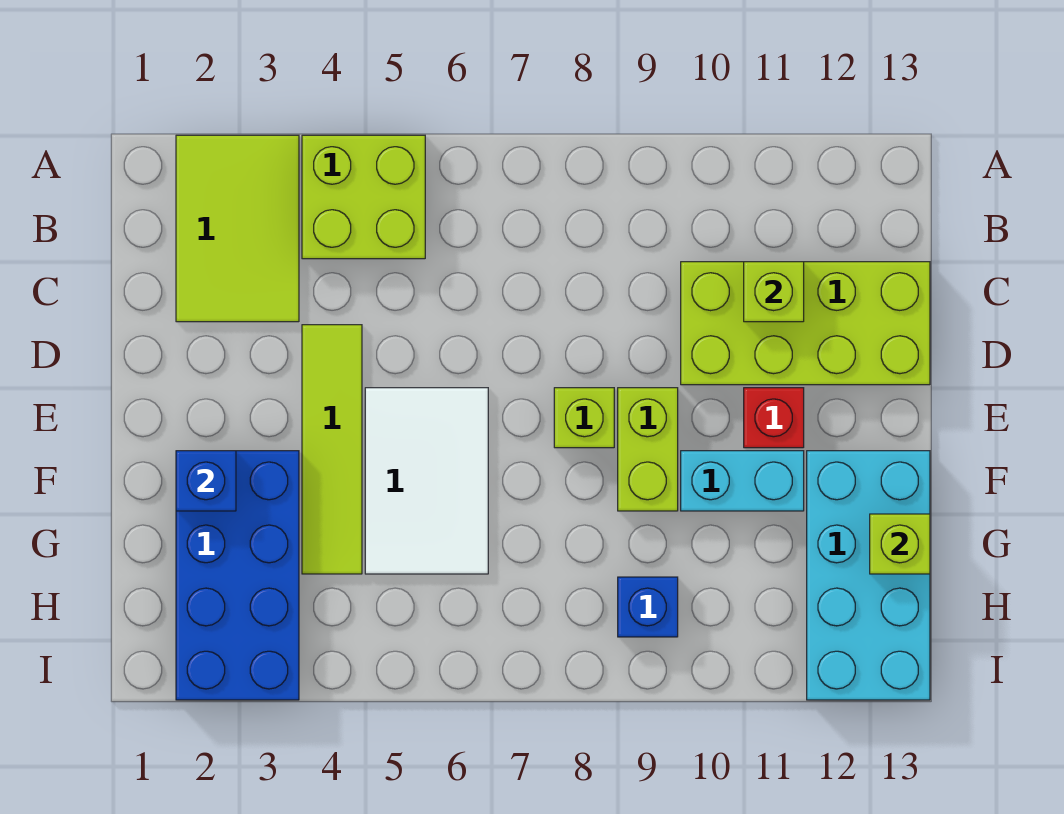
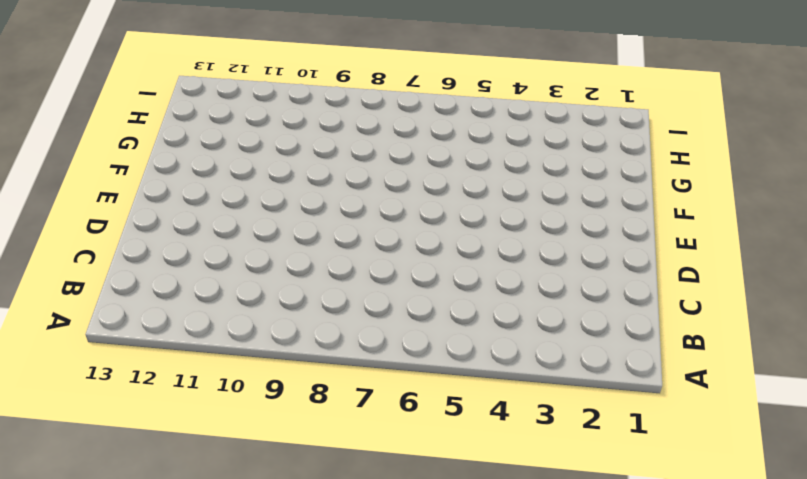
none -> lime 2x3 tile [176,135,299,322]
none -> lime 2x2 brick [302,135,425,259]
none -> lime 2x4 brick [681,262,930,385]

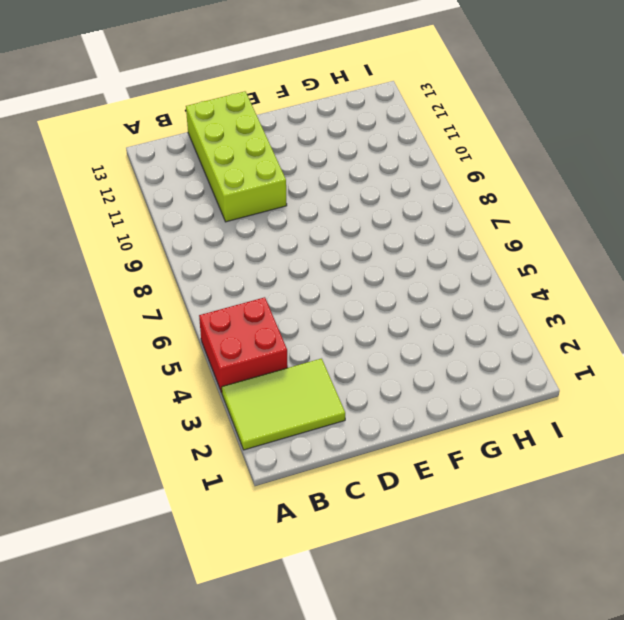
red 2x2 brick [199,297,288,393] -> lime 2x2 brick [302,135,425,259]
none -> lime 1x4 tile [302,325,362,574]
none -> white 2x3 tile [365,388,488,574]
none -> lime 1x1 brick [554,388,614,448]

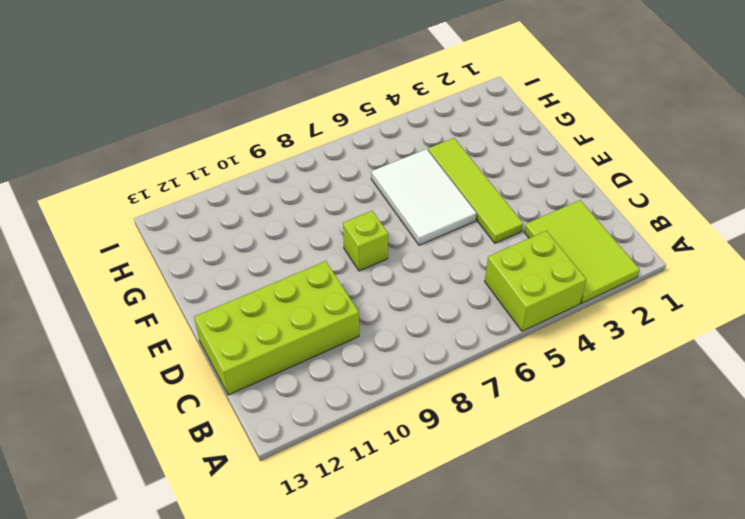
none -> lime 1x2 brick [618,388,678,511]
none -> red 1x1 brick [744,388,804,448]
none -> blue 2x4 brick [176,451,299,700]

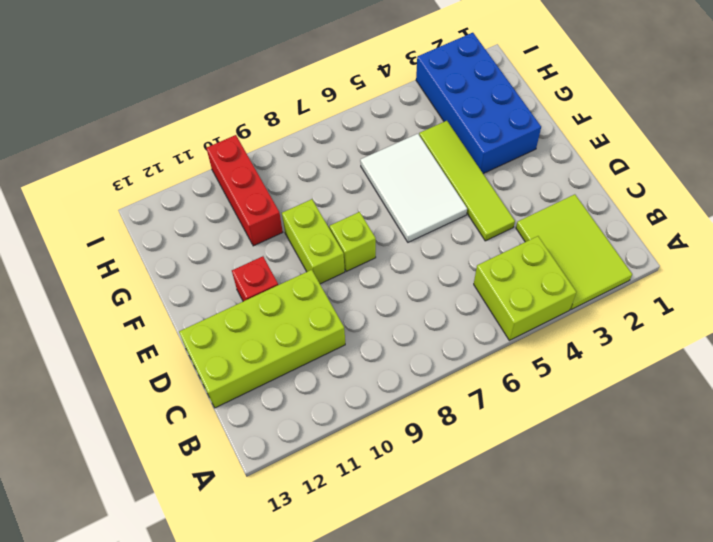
red 1x3 brick [207,135,283,246] -> none
none -> cyan 1x2 brick [681,451,804,511]
none -> cyan 2x4 brick [807,451,930,700]
none -> blue 1x1 brick [618,577,678,637]

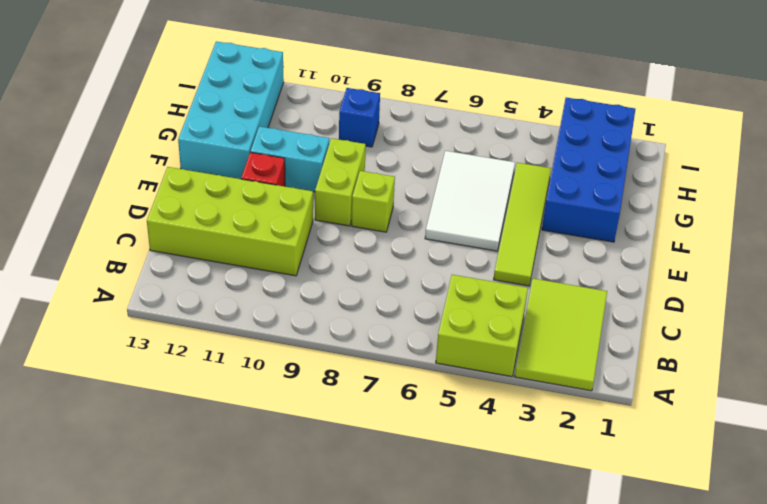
none -> lime 1x1 brick [744,262,804,322]
none -> blue 1x1 brick [176,451,236,511]
none -> lime 1x1 brick [870,514,930,574]

